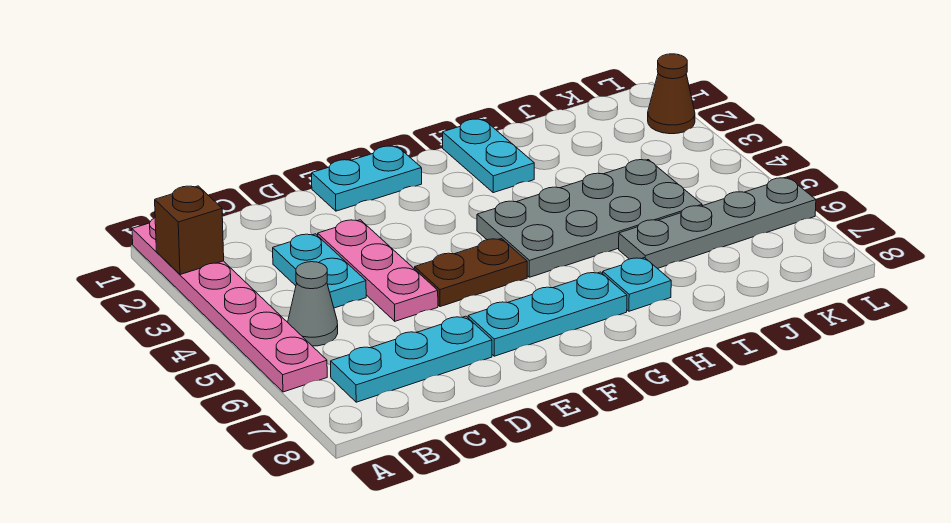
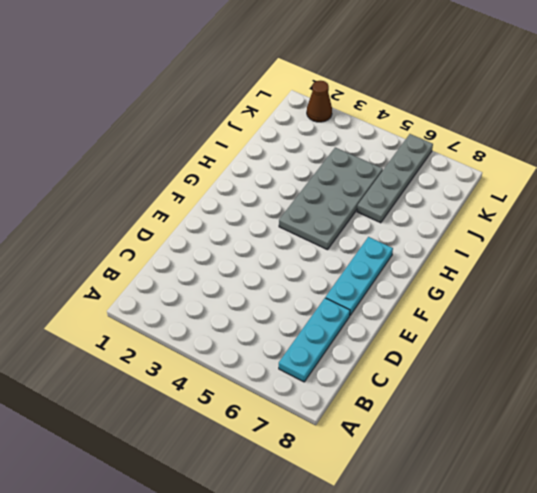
none -> pink 1x6 plate [132,218,327,392]
none -> grey 1x1 cone [288,262,338,346]
none -> cyan 1x2 plate [273,234,366,308]

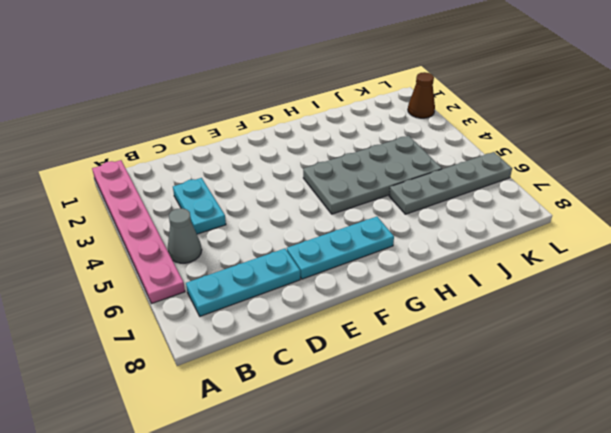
none -> pink 1x3 plate [318,220,438,321]
none -> cyan 1x2 plate [312,146,422,211]
none -> brown 1x2 plate [415,239,527,307]

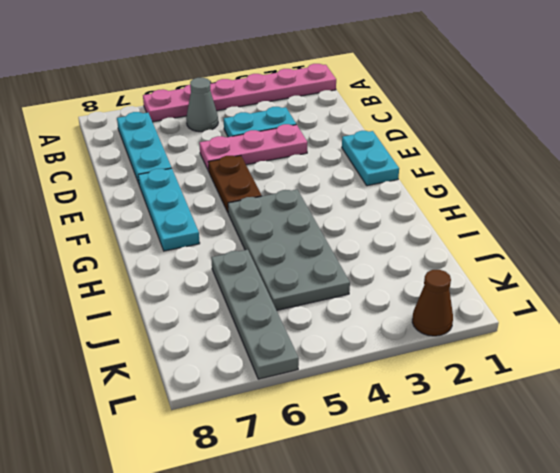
none -> cyan 1x2 plate [443,119,534,193]
none -> cyan 1x1 plate [603,258,671,311]
none -> brown 1x1 brick [155,186,224,275]

